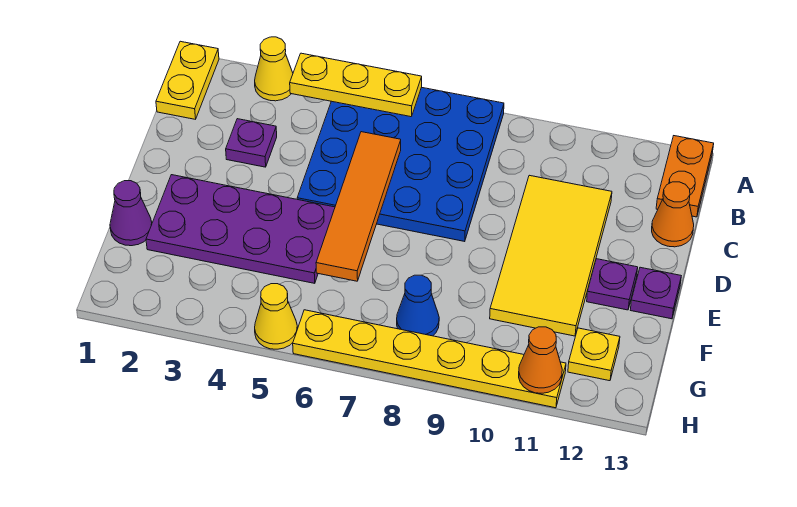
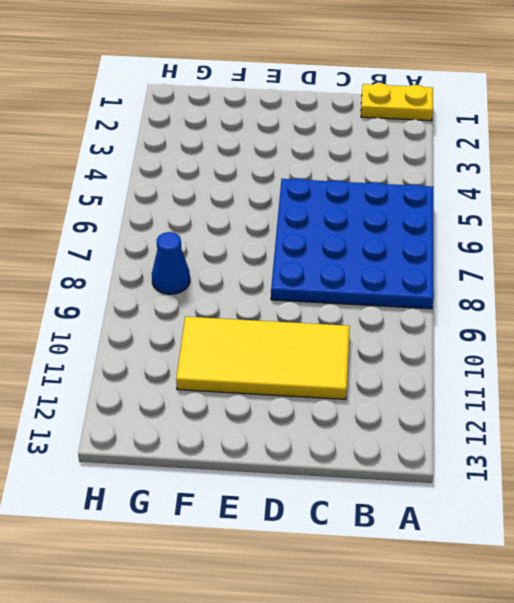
none -> yellow 1x1 cone [255,37,293,101]
none -> orange 1x2 plate [656,136,714,217]
none -> purple 1x1 plate [226,119,277,167]

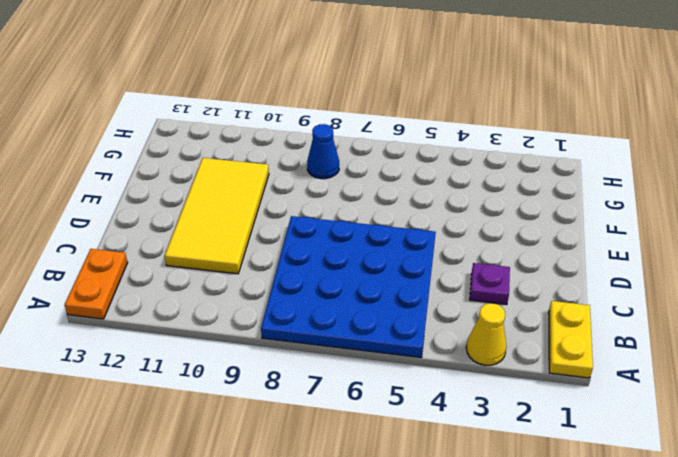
none -> orange 1x1 cone [652,182,694,247]
none -> purple 2x4 plate [146,175,335,283]
none -> purple 1x1 plate [587,259,638,310]

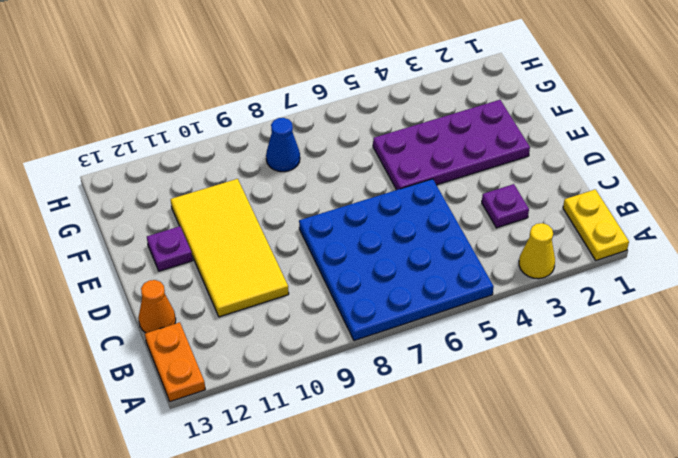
none -> purple 1x1 plate [631,267,681,319]
none -> purple 1x1 cone [110,181,152,246]
none -> yellow 1x1 plate [568,328,620,381]

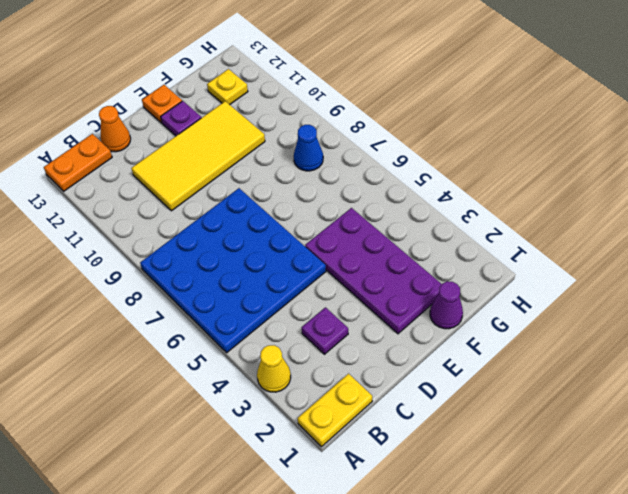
orange 1x1 plate [142,85,182,123] -> purple 1x1 plate [631,267,681,319]
none -> yellow 1x1 cone [255,284,298,349]
none -> yellow 1x6 plate [293,310,566,408]
none -> yellow 1x3 plate [290,53,422,117]

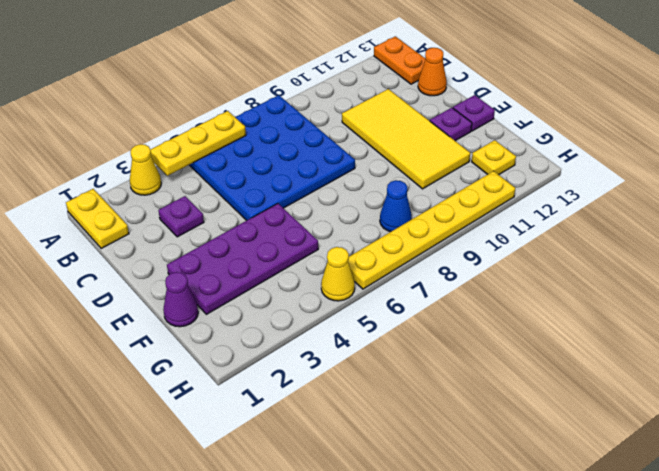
none -> orange 1x4 tile [316,132,401,281]
none -> orange 1x1 cone [519,327,562,393]

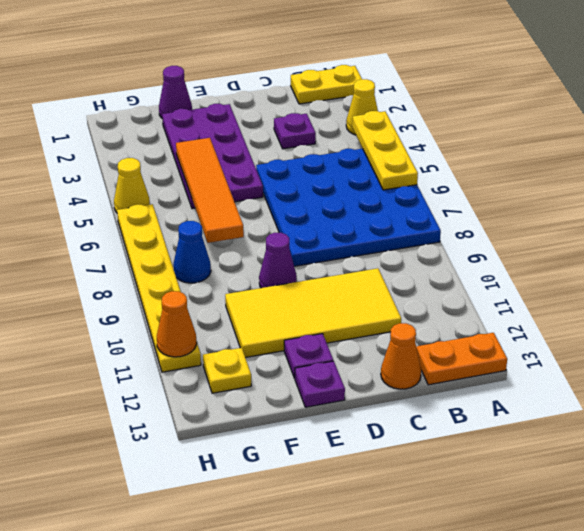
purple 1x1 cone [259,233,297,288] -> none
orange 1x4 tile [176,138,244,243] -> orange 1x4 tile turned to [316,132,401,281]

